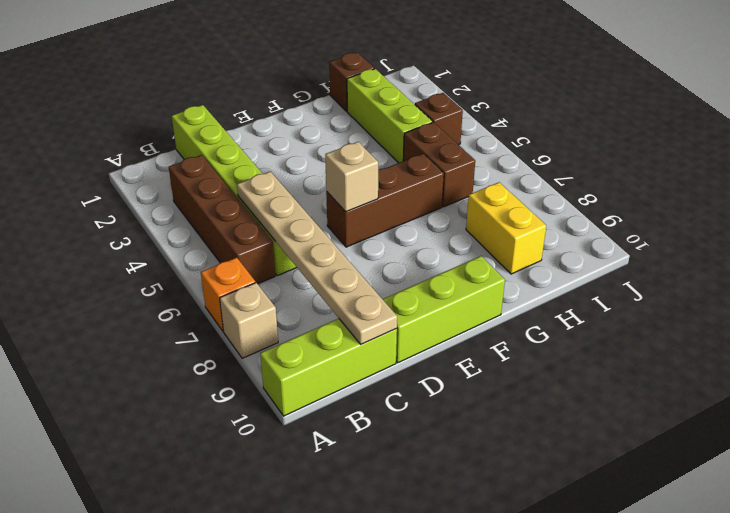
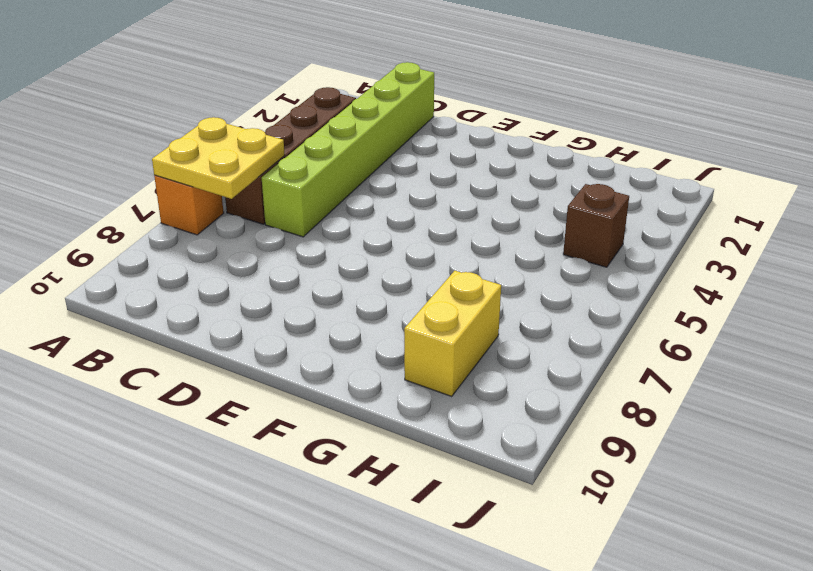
yellow 2x2 plate [152,117,285,199] -> none
none -> tan 1x1 brick [220,283,278,358]
none -> lime 1x3 brick [260,318,397,416]
none -> lime 1x3 brick [383,256,505,363]

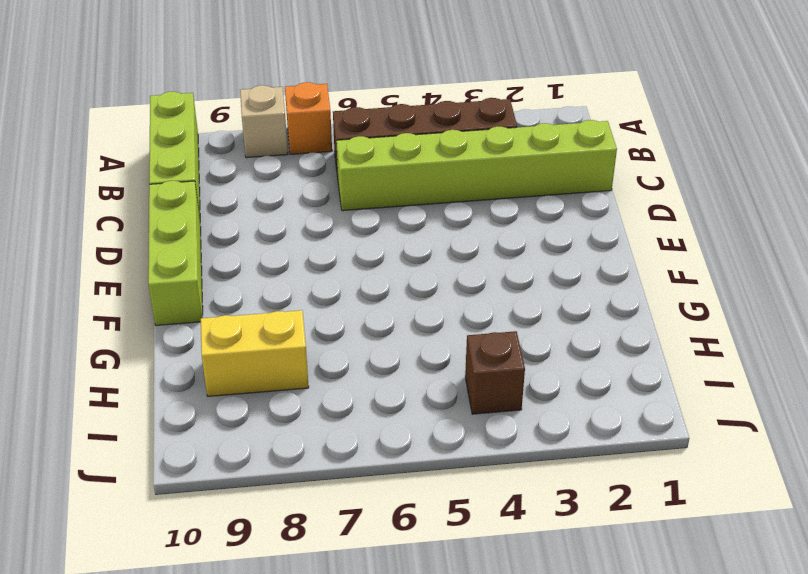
none -> brown 1x3 brick [326,154,444,247]
none -> brown 1x1 brick [329,52,374,111]
none -> lime 1x3 brick [347,69,433,163]

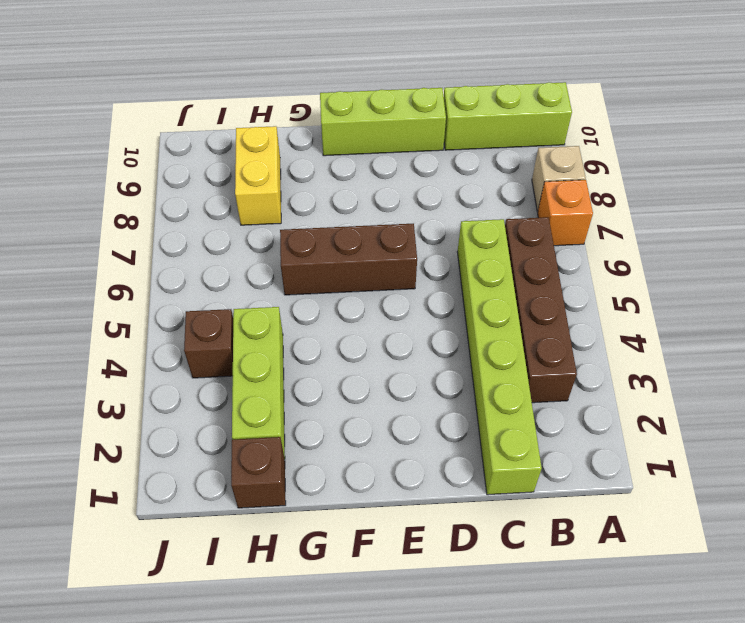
none -> brown 1x2 brick [403,122,475,207]
none -> tan 1x6 plate [237,172,397,344]
none -> tan 1x1 brick [325,142,378,212]

